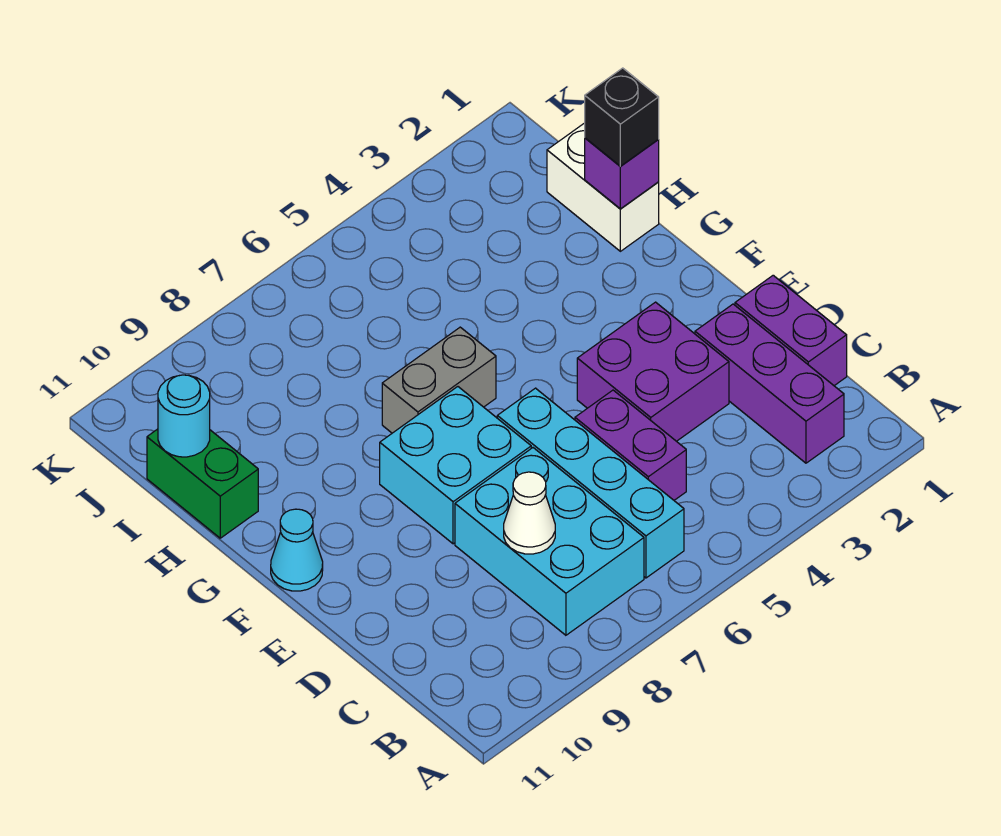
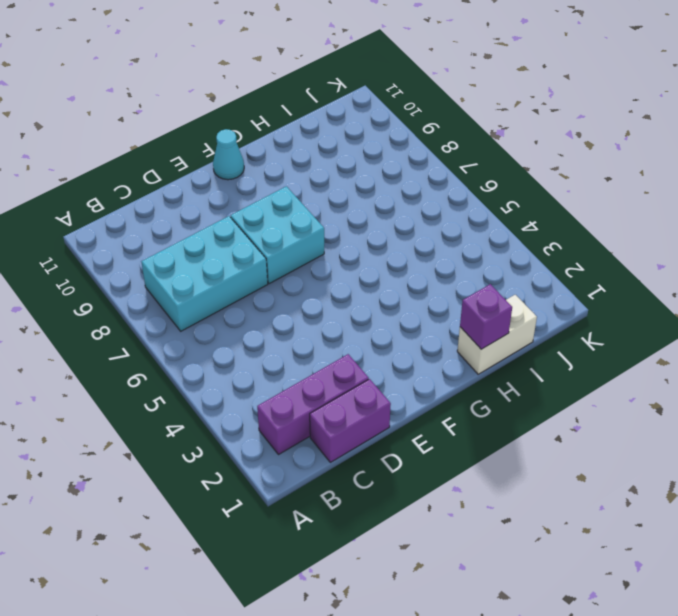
none -> cyan 1x4 brick [497,388,684,578]
none -> purple 1x2 brick [575,390,686,500]
none -> purple 2x2 brick [577,302,729,441]

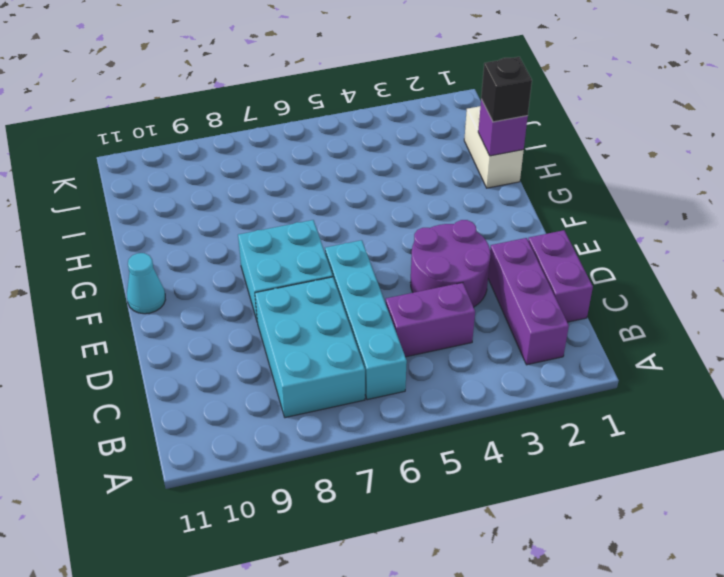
purple 1x2 brick [386,283,475,357] -> purple 1x2 brick turned to [575,390,686,500]
purple 2x2 round brick [411,220,491,307] -> purple 2x2 brick [577,302,729,441]
none -> grey 1x2 brick [382,327,496,433]
none -> green 1x2 brick [147,429,258,538]
none -> white 1x1 cone [504,472,555,554]

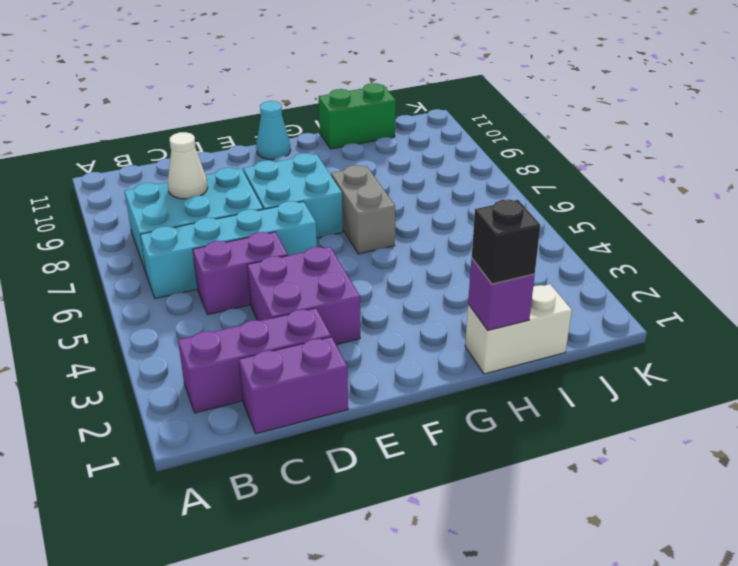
none -> cyan 1x1 round brick [158,375,210,457]

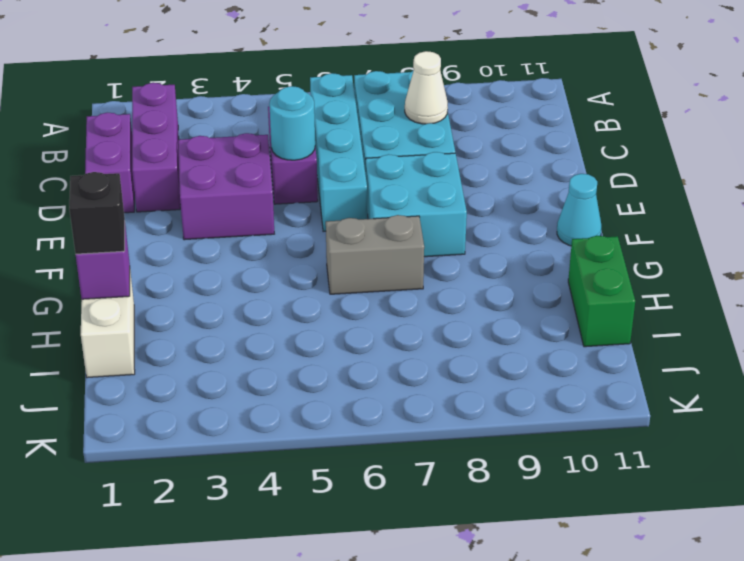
cyan 1x1 round brick [269,86,315,160] -> cyan 1x1 round brick moved to [158,375,210,457]

